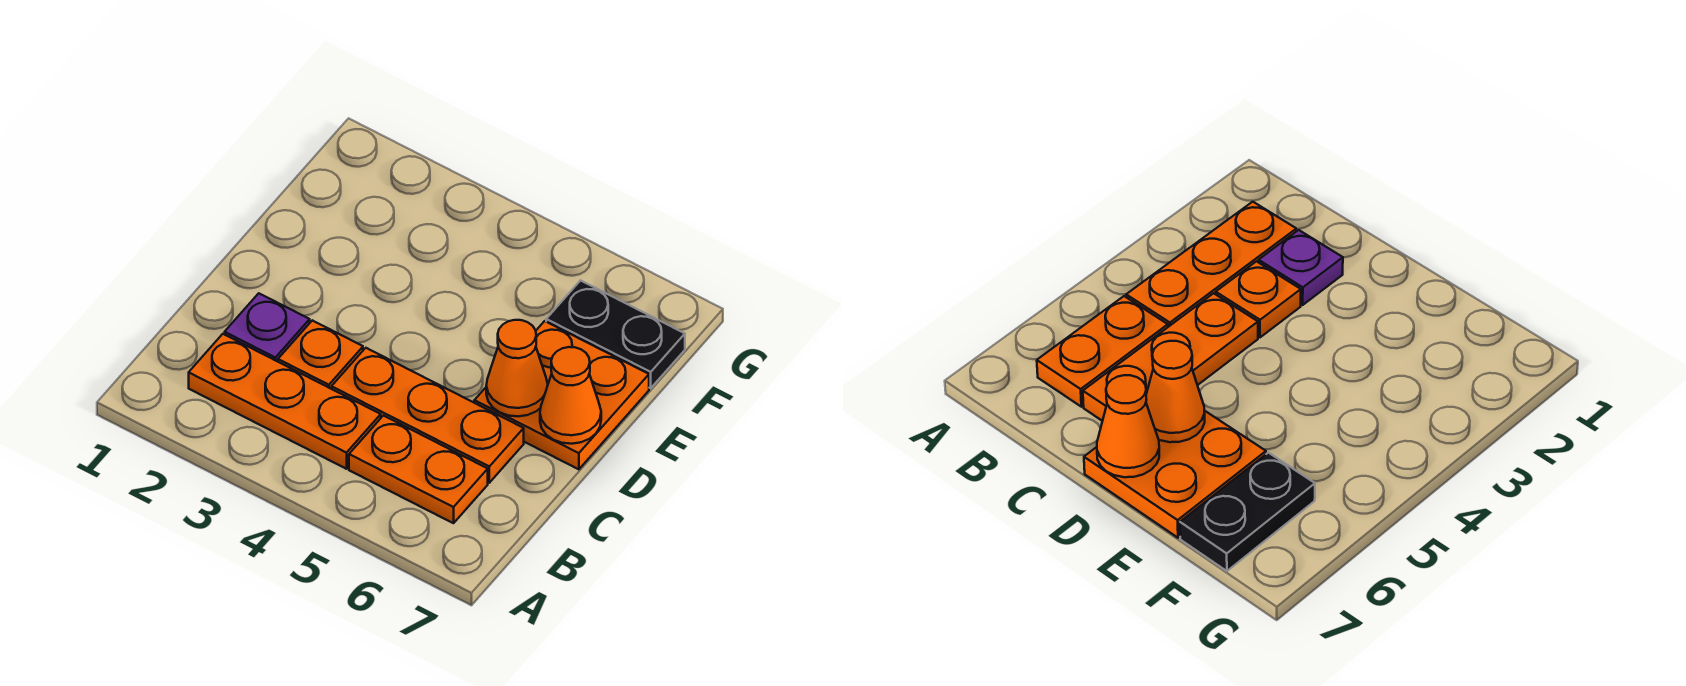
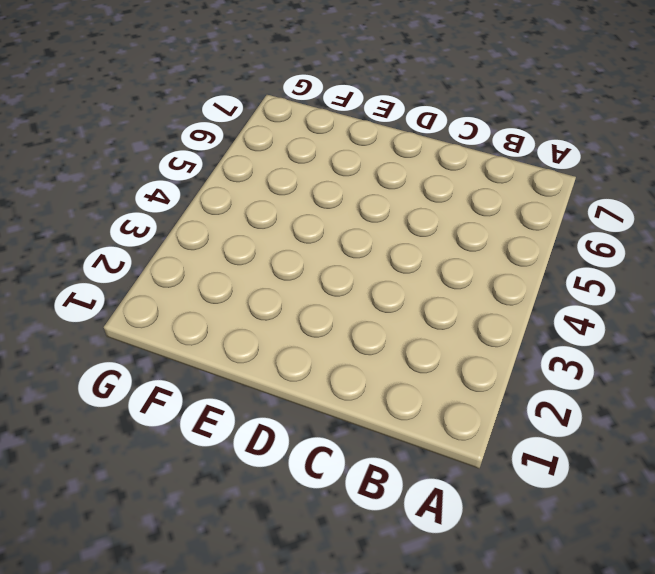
none -> orange 1x3 plate [189,334,381,469]
none -> orange 1x2 plate [349,416,488,523]

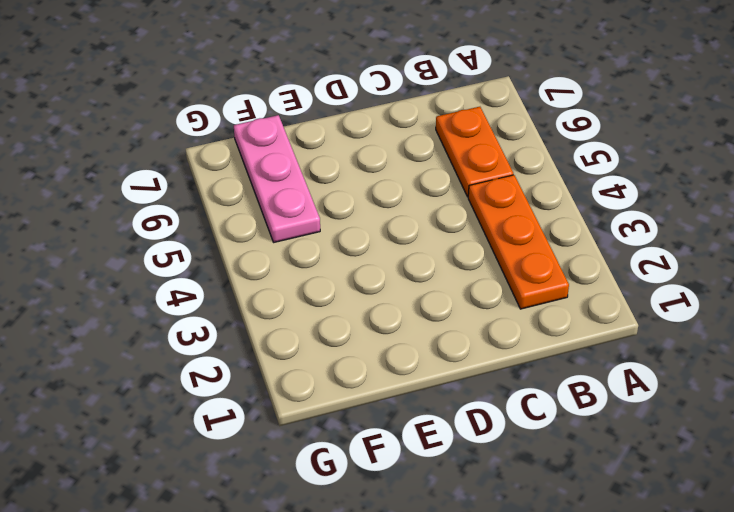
pink 1x3 plate [234,115,320,242] -> black 1x2 plate [546,280,685,388]
none -> purple 1x1 plate [225,293,310,362]
none -> orange 1x1 plate [278,320,363,389]

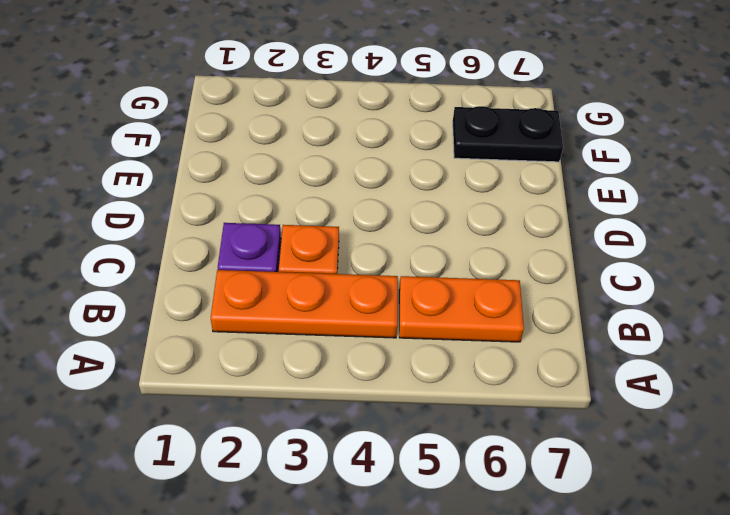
none -> orange 1x3 plate [332,348,524,483]
none -> orange 2x2 plate [474,321,649,469]

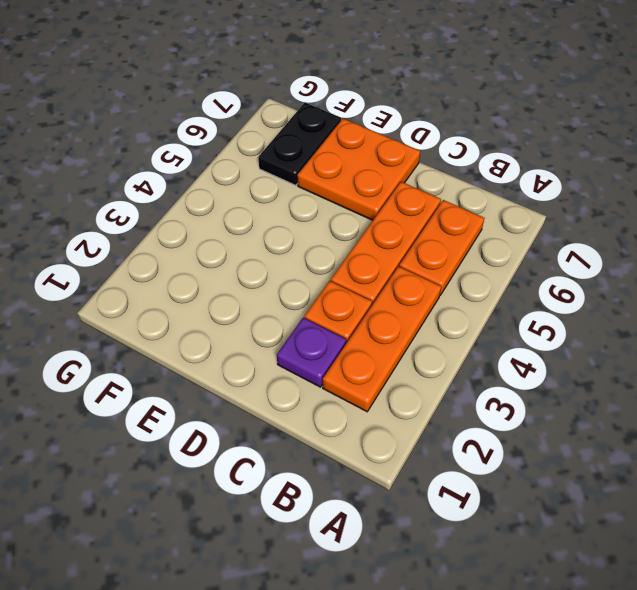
none -> orange 1x1 cone [486,320,548,416]
none -> orange 1x1 cone [540,347,601,444]

